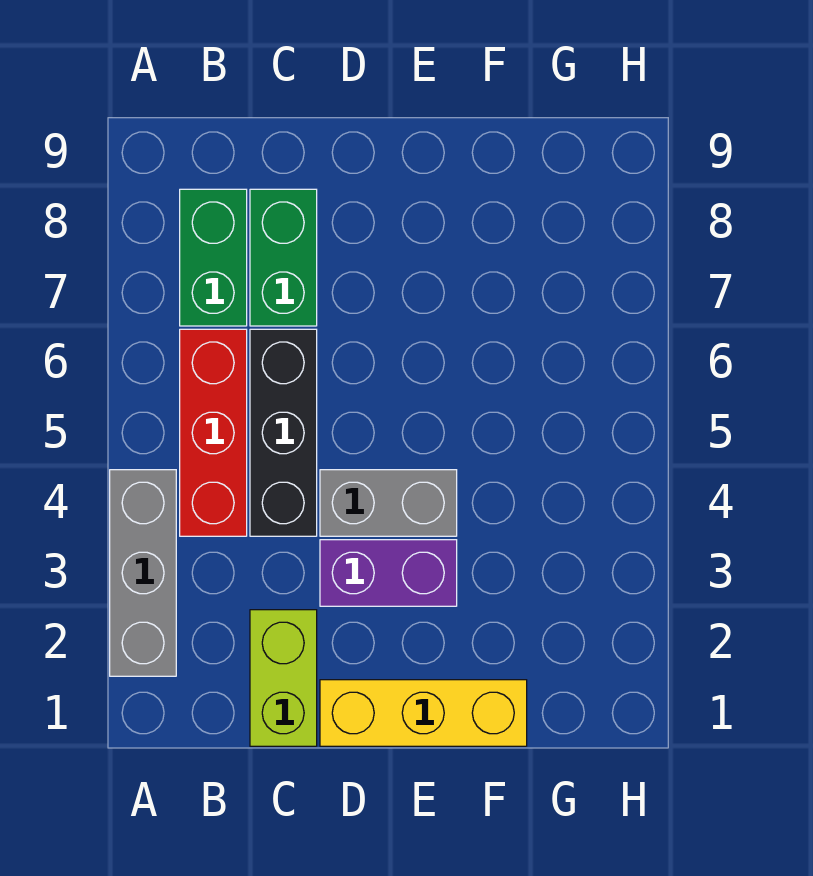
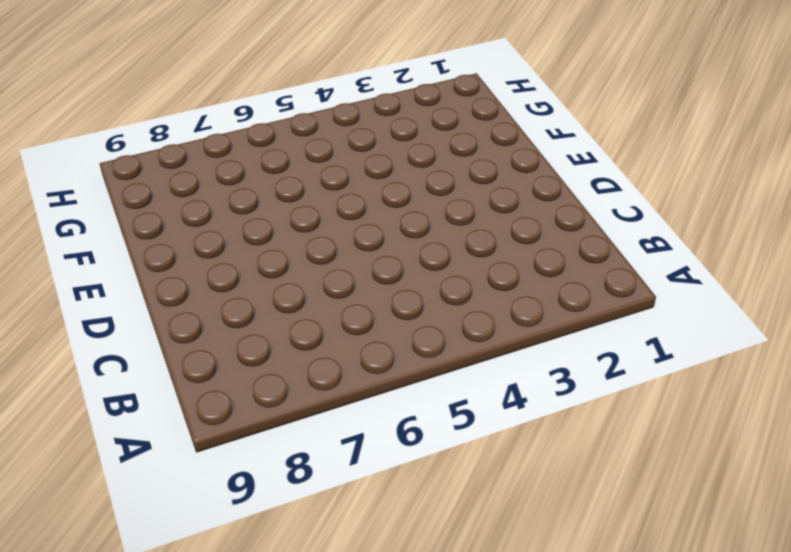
none -> grey 1x3 brick [110,470,176,676]
none -> red 1x3 brick [180,329,247,536]

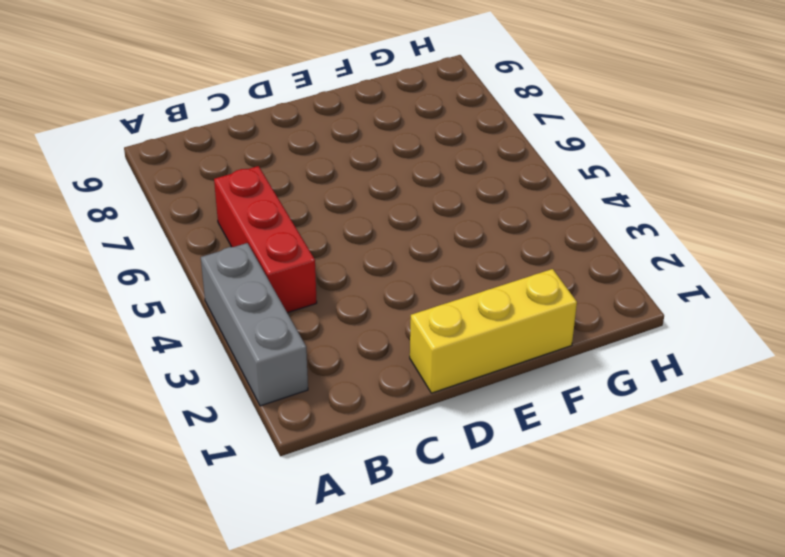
none -> green 1x2 brick [180,189,247,326]
none -> lime 1x2 brick [250,610,317,746]

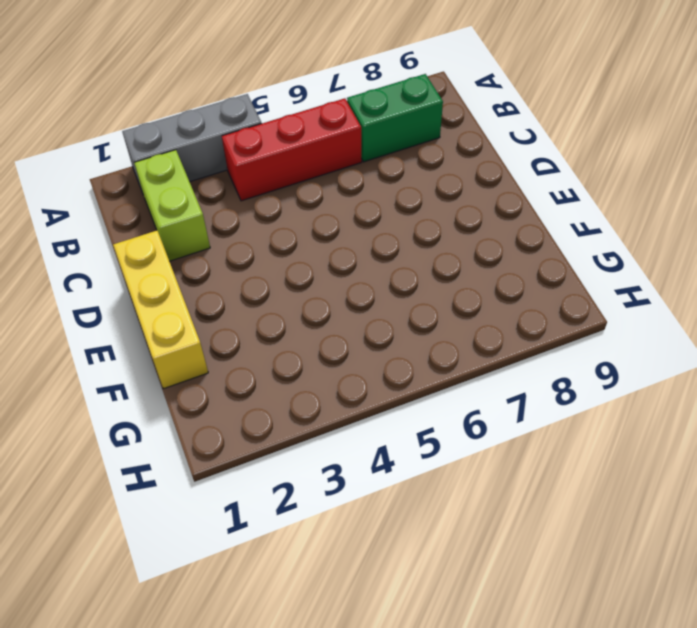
lime 1x2 brick [134,150,210,261] -> lime 1x2 brick turned to [250,610,317,746]
none -> black 1x3 brick [250,329,317,536]
none -> green 1x2 brick [250,189,317,326]

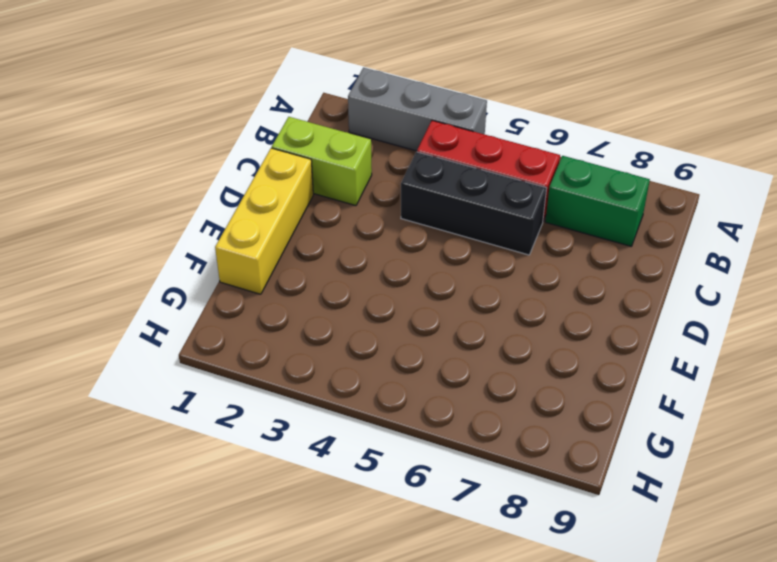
none -> green 1x2 brick [250,189,317,326]
none -> purple 1x2 brick [320,540,457,606]

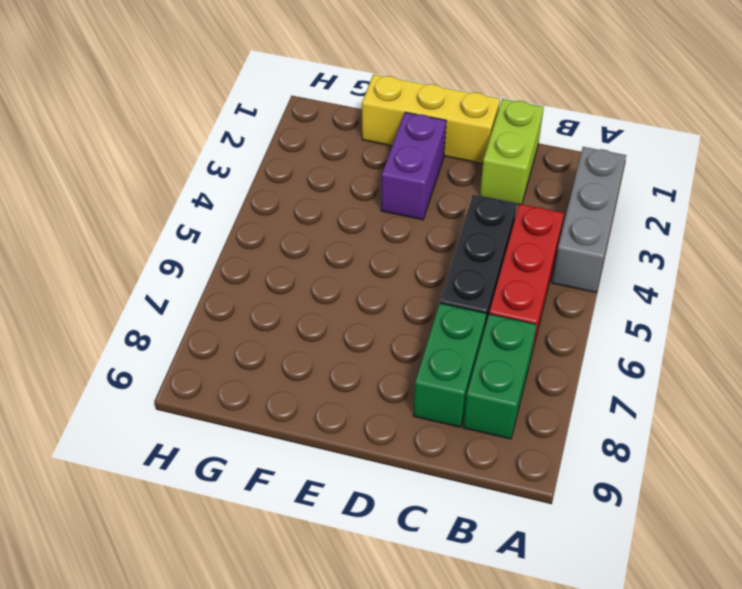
purple 1x2 brick [381,112,446,220] -> purple 1x2 brick turned to [320,540,457,606]
none -> grey 1x2 brick [320,470,457,536]

